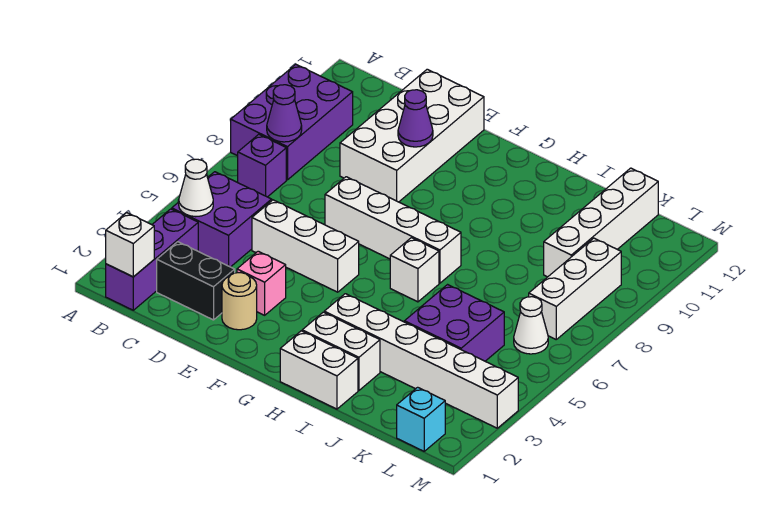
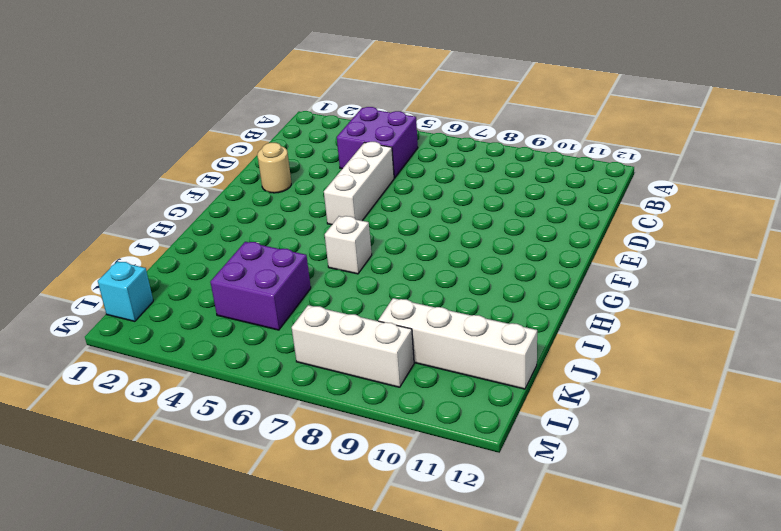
none -> purple 2x3 brick [231,64,353,180]
none -> purple 1x3 brick [106,209,198,310]
none -> purple 1x1 brick [238,134,286,197]

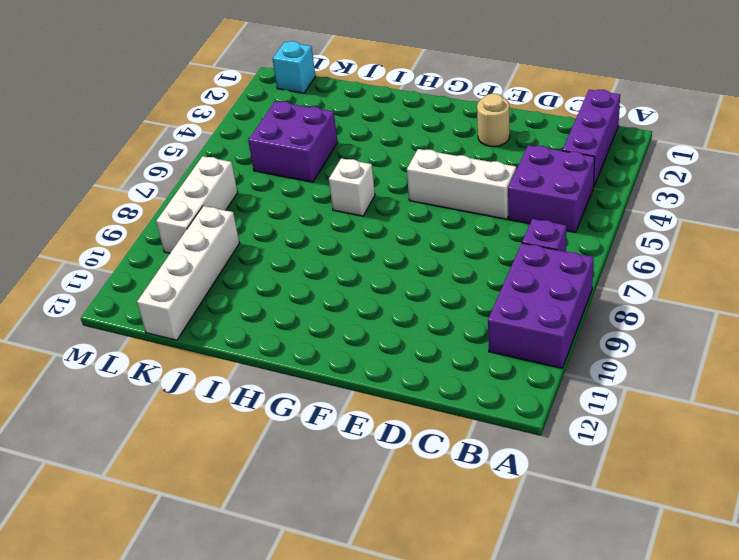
none -> black 1x2 brick [157,242,235,320]
none -> white 2x4 brick [340,69,484,202]
none -> pink 1x1 brick [237,251,286,315]

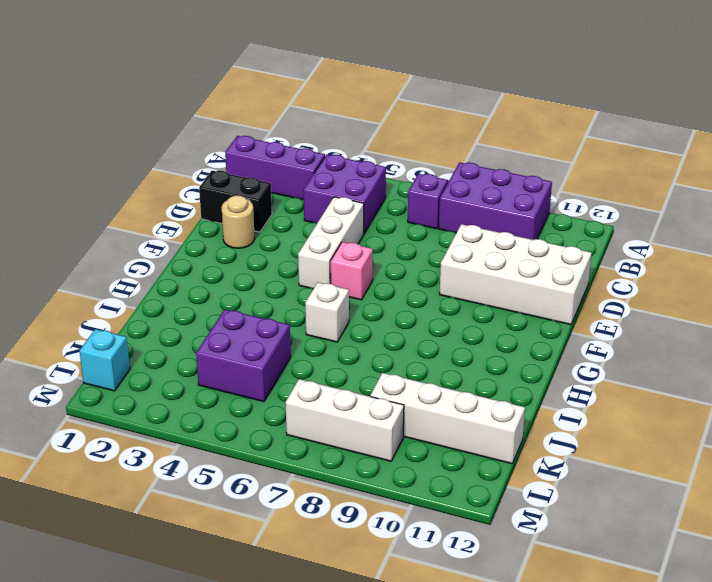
black 1x2 brick [199,171,272,232] -> black 1x2 brick turned to [157,242,235,320]
pink 1x1 brick [331,242,373,300] -> pink 1x1 brick moved to [237,251,286,315]
none -> white 1x4 brick [325,177,461,283]
none -> white 1x2 brick [280,331,358,409]
none -> white 1x2 brick [302,312,380,390]

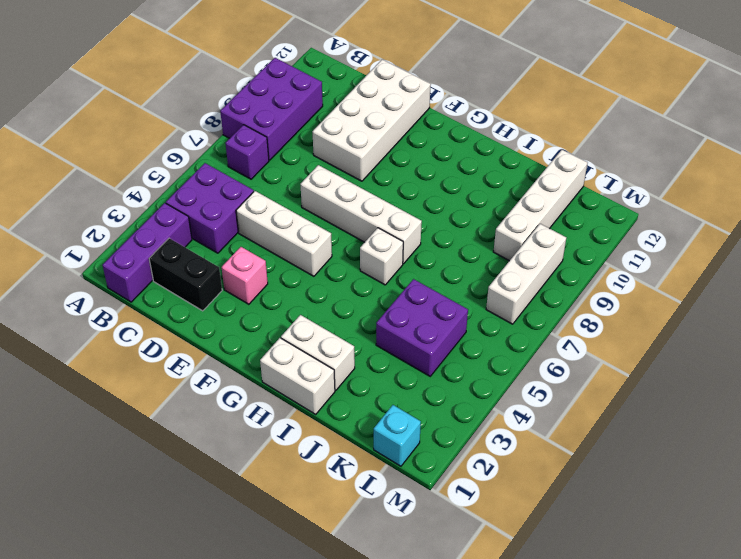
none -> tan 1x1 round brick [222,273,257,330]
none -> white 1x6 brick [324,294,518,428]
none -> white 1x1 cone [514,297,548,354]

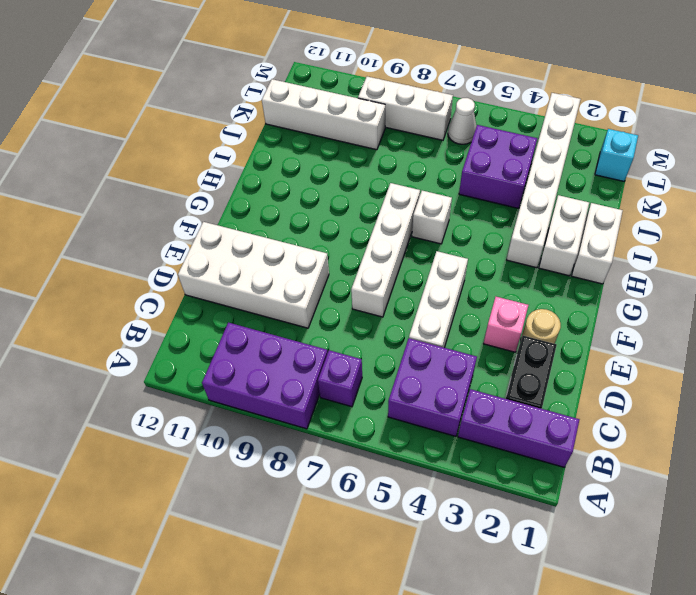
none -> white 1x1 brick [106,213,154,277]
none -> white 1x1 cone [179,159,213,217]
none -> purple 1x1 cone [267,85,302,142]

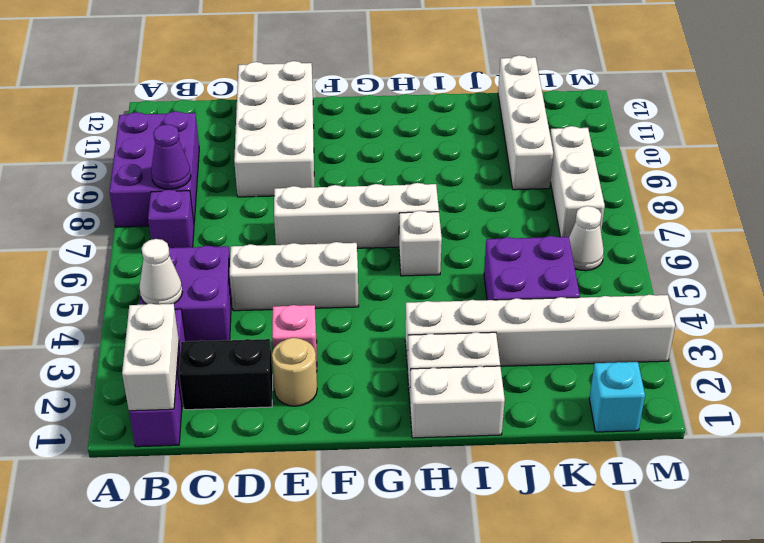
white 1x2 brick [122,304,179,411] -> white 1x1 brick [106,213,154,277]
none -> purple 1x1 cone [398,90,433,147]

